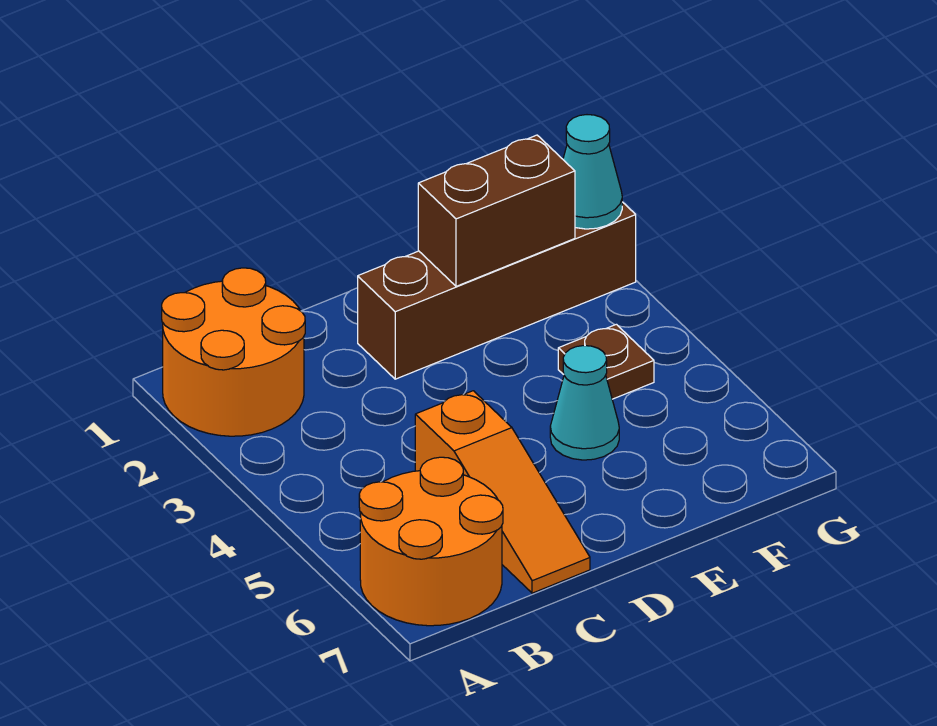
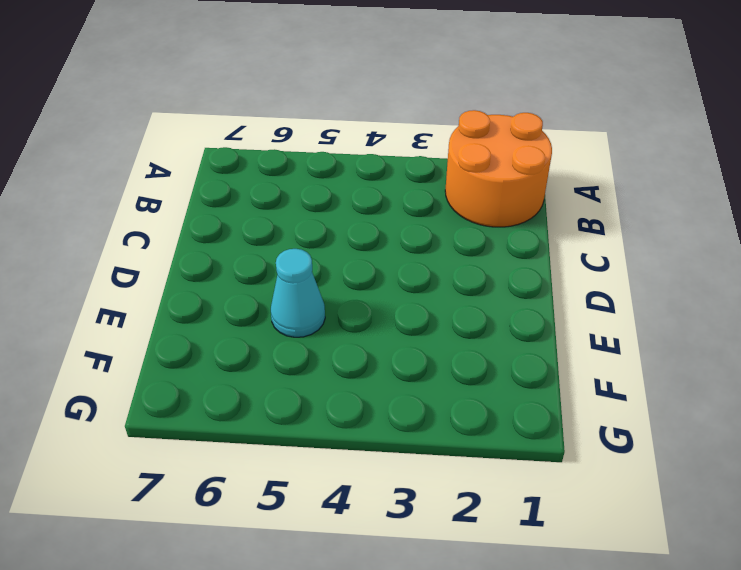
none -> orange 2x2 round brick [359,457,503,626]
none -> orange 1x3 slope [415,391,590,593]

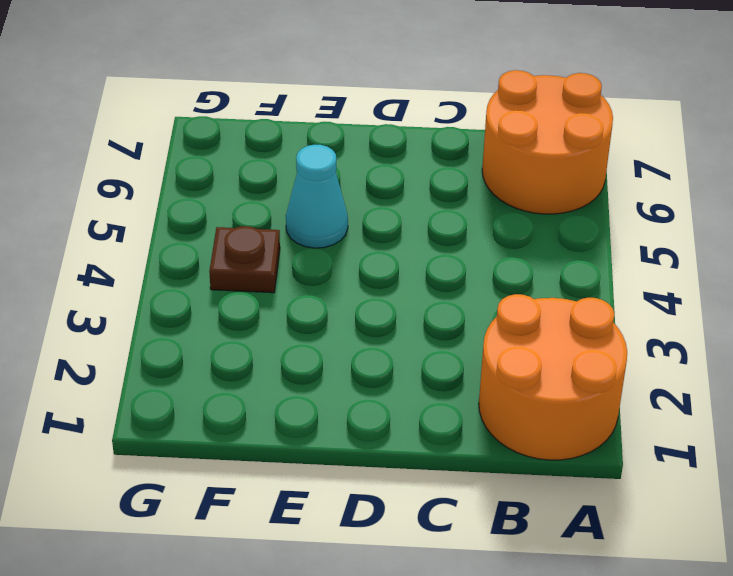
none -> orange 1x3 slope [415,391,590,593]
none -> brown 1x4 brick [358,202,636,379]

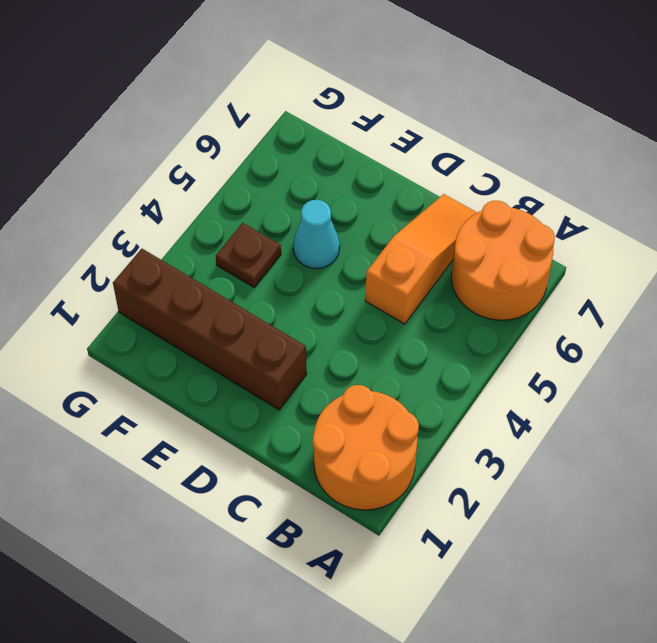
none -> brown 1x2 brick [418,135,575,286]
none -> cyan 1x1 cone [563,115,622,229]

